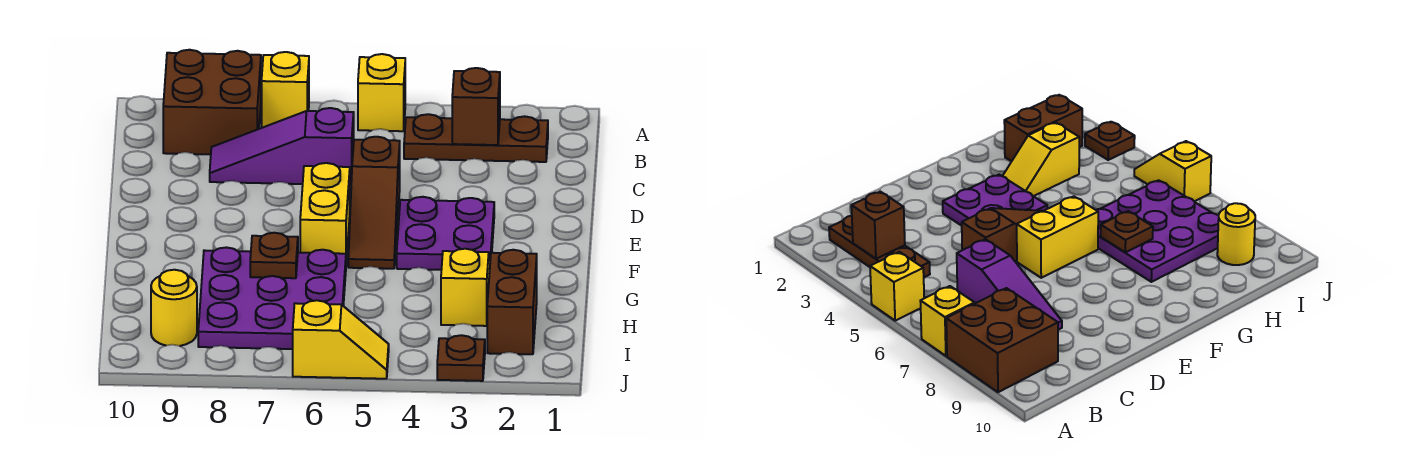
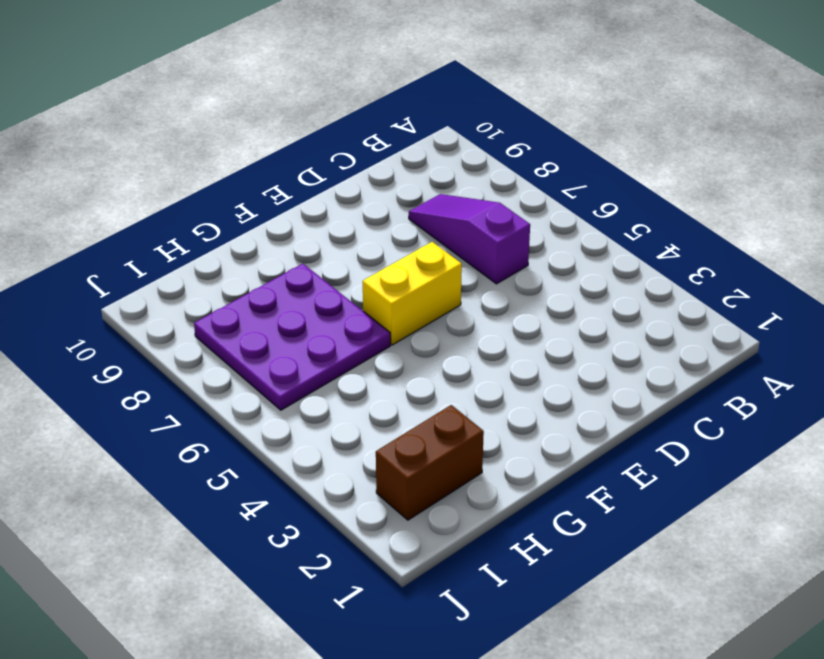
none -> yellow 1x1 brick [358,54,405,131]
none -> yellow 1x1 brick [262,52,309,128]
none -> brown 2x2 brick [163,50,261,155]

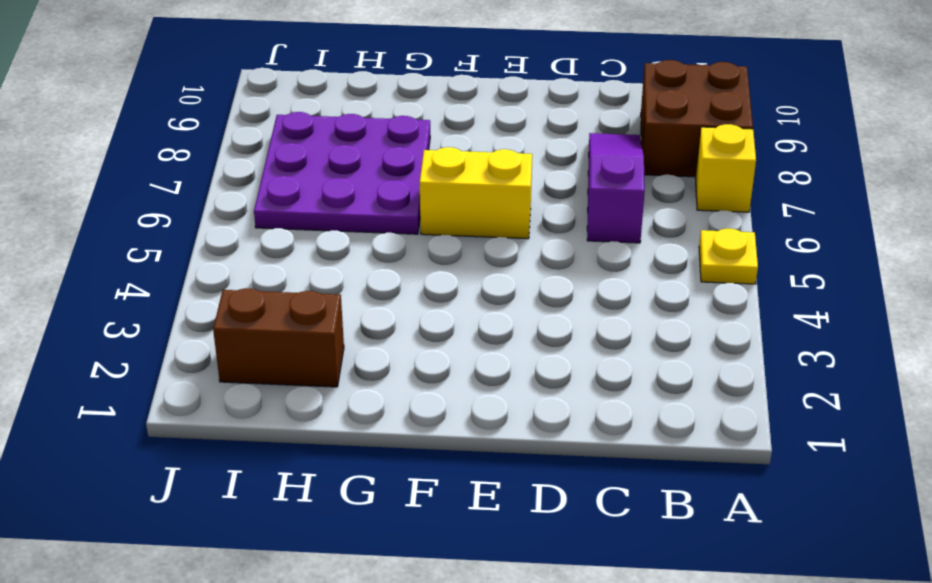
yellow 1x1 plate [699,228,758,284] -> yellow 1x1 brick [358,54,405,131]
none -> brown 1x3 plate [404,114,548,162]
none -> brown 1x3 slope [348,137,400,269]
none -> purple 2x2 plate [397,197,494,270]

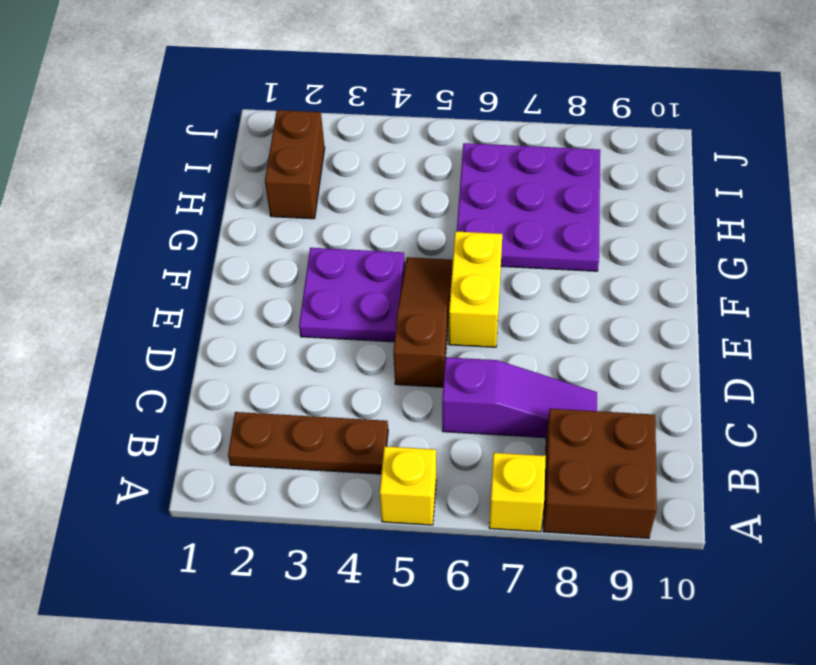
none -> yellow 1x2 slope [441,249,490,326]
none -> yellow 1x1 round brick [151,270,197,346]
none -> brown 1x1 plate [437,335,485,381]

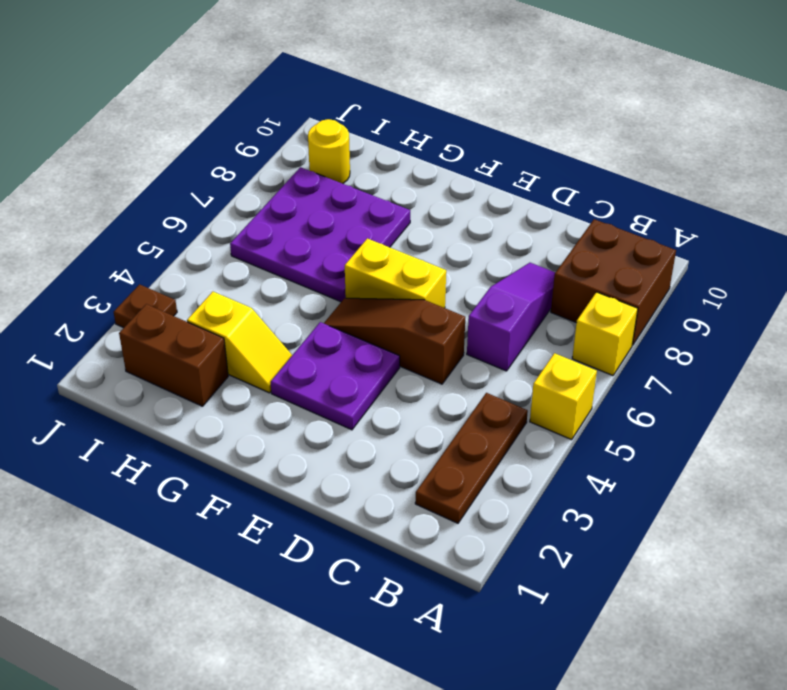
none -> yellow 1x2 slope [293,300,389,379]
none -> brown 1x1 brick [452,68,500,145]
none -> brown 1x1 plate [250,233,298,278]

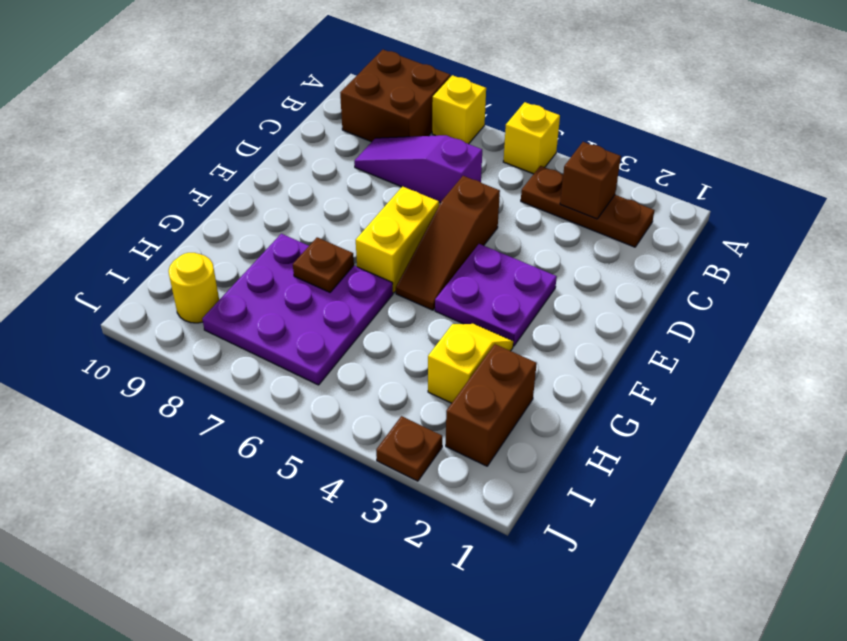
none -> yellow 1x2 slope [293,300,389,379]

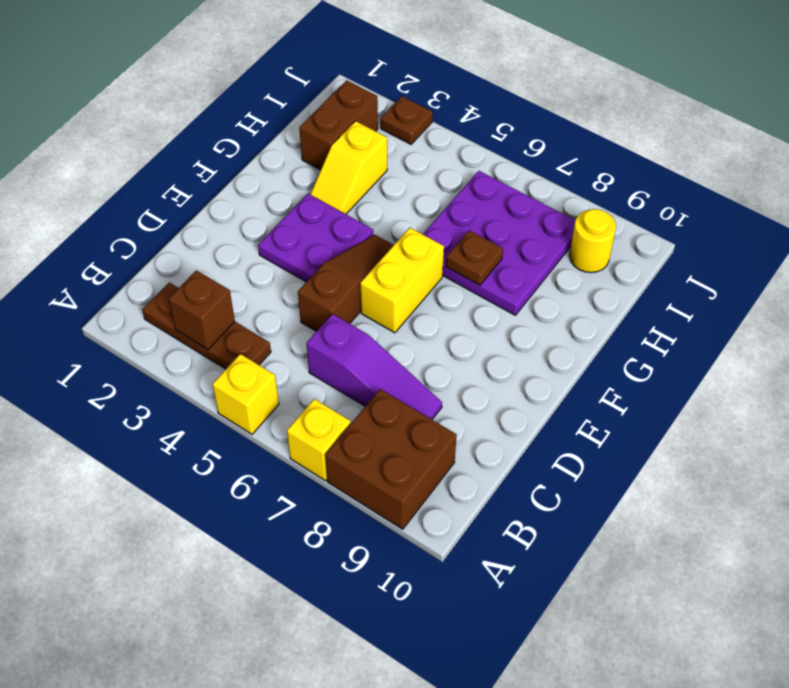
none -> yellow 1x2 slope [293,300,389,379]

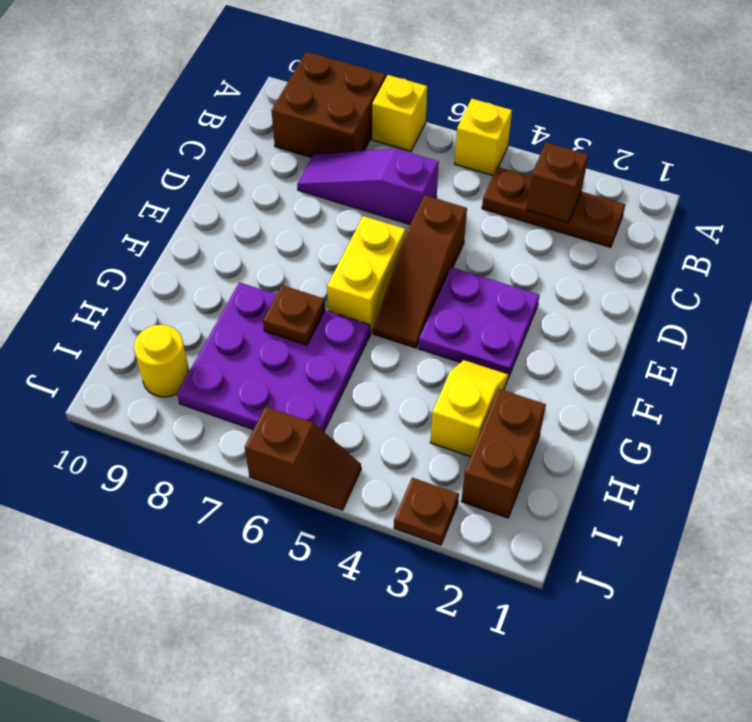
brown 1x2 slope [245,406,361,510] -> yellow 1x2 slope [293,300,389,379]

